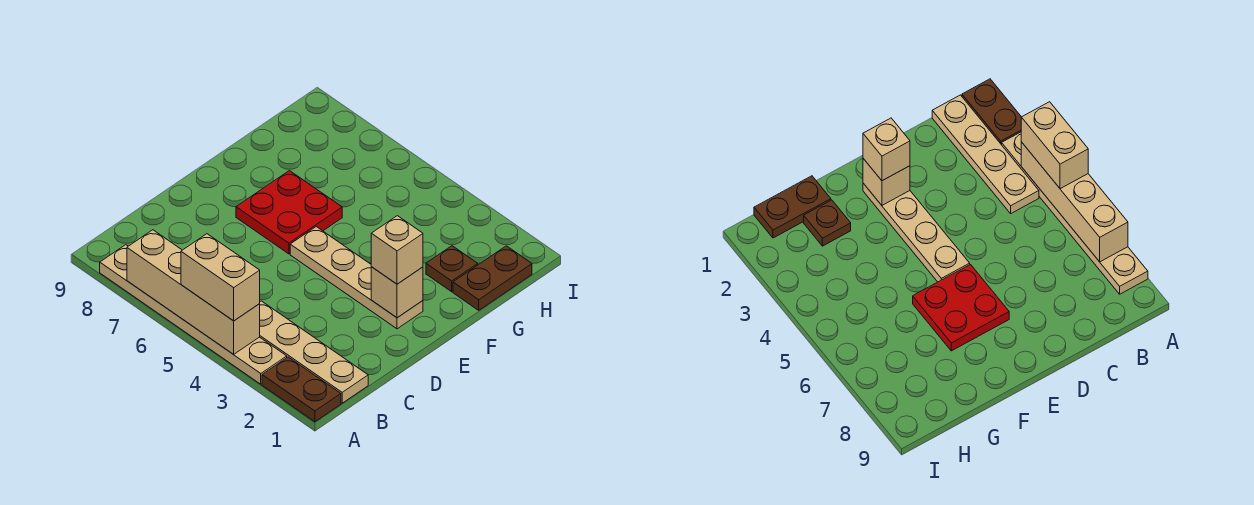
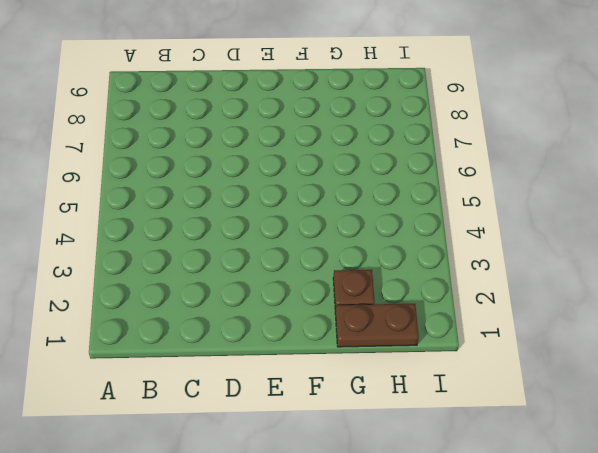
none -> brown 1x2 plate [262,357,341,422]
none -> tan 1x6 plate [100,245,287,384]

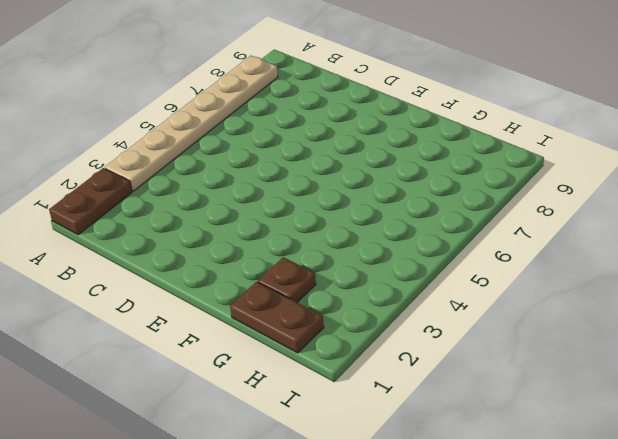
none -> tan 1x4 plate [260,301,368,403]
none -> tan 1x4 plate [290,227,423,329]

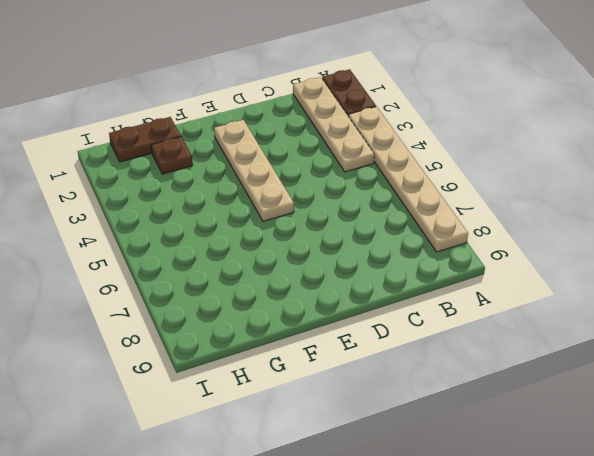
none -> red 2x2 plate [236,171,342,254]
none -> tan 1x4 brick [127,230,260,354]

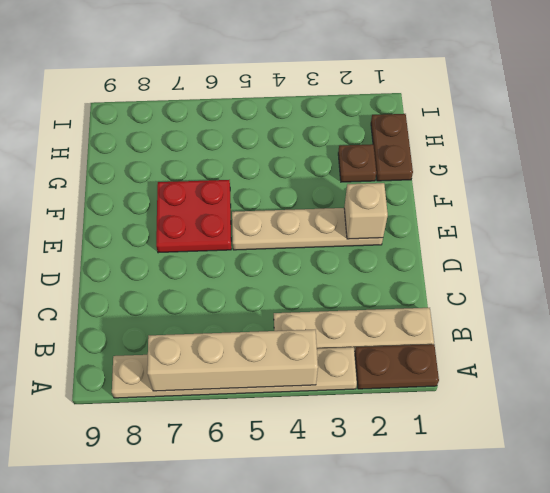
none -> tan 1x2 brick [181,234,260,321]
none -> tan 1x1 brick [371,216,423,284]

